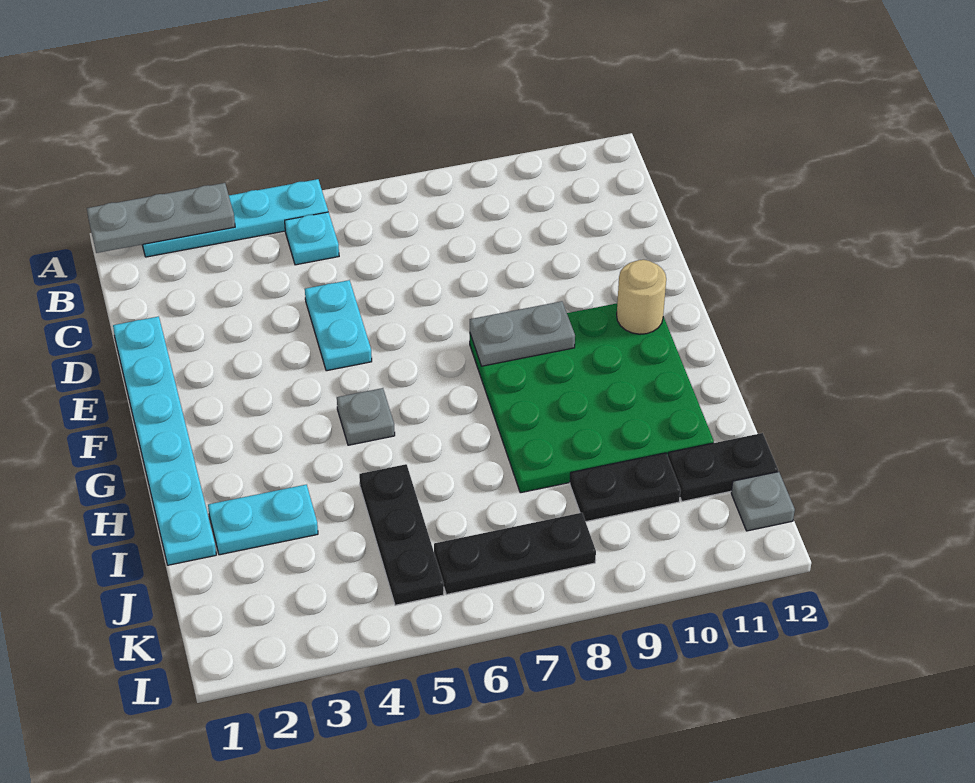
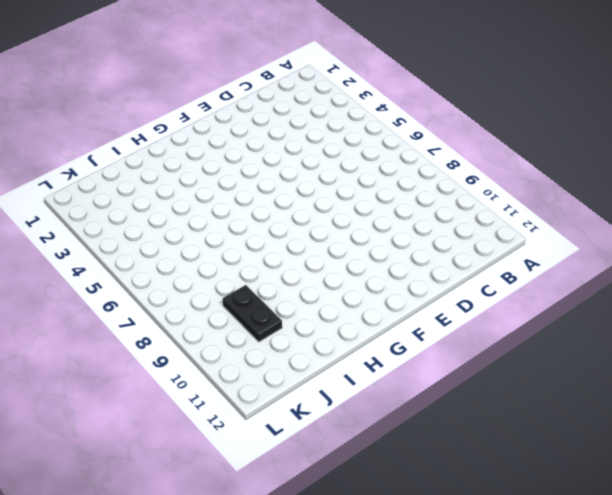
none -> cyan 1x4 plate [142,179,328,257]
none -> cyan 1x1 plate [285,212,339,265]
none -> cyan 1x6 plate [113,316,216,565]

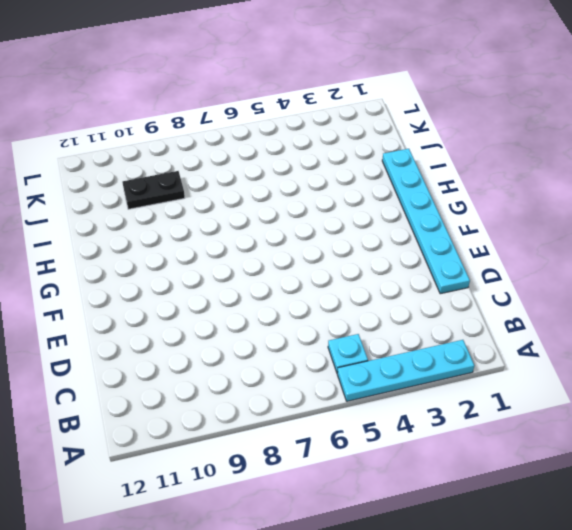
none -> cyan 1x2 plate [305,280,372,371]
none -> green 4x4 plate [470,303,714,493]
none -> grey 1x1 plate [337,388,395,445]

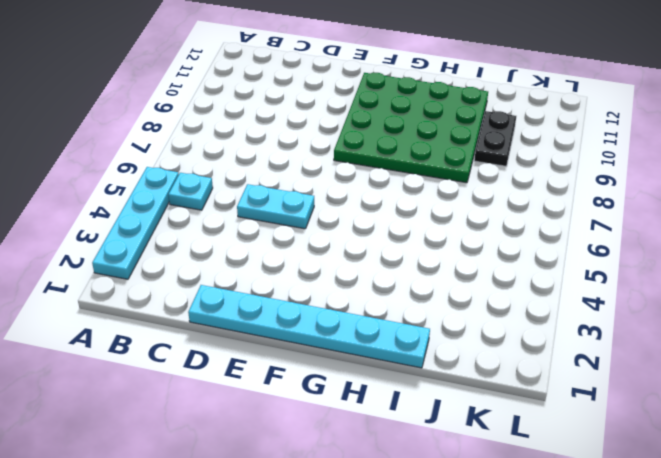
none -> grey 1x1 plate [337,388,395,445]
none -> cyan 1x2 plate [208,485,318,555]
none -> black 1x3 plate [359,464,444,605]

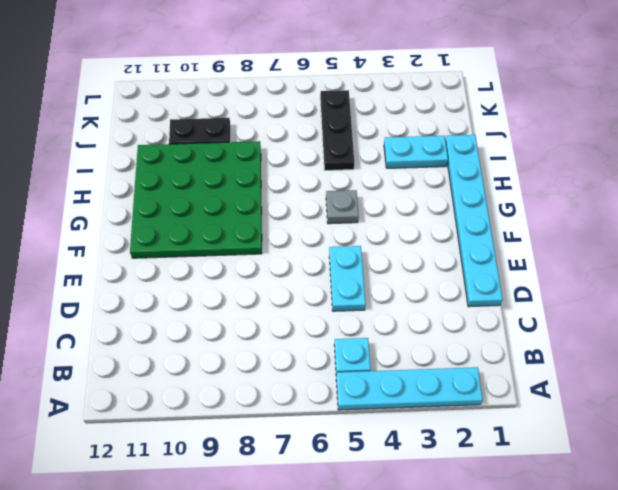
none -> black 1x2 plate [668,433,778,501]
none -> black 1x3 plate [434,513,596,594]
none -> grey 1x1 plate [731,472,795,531]

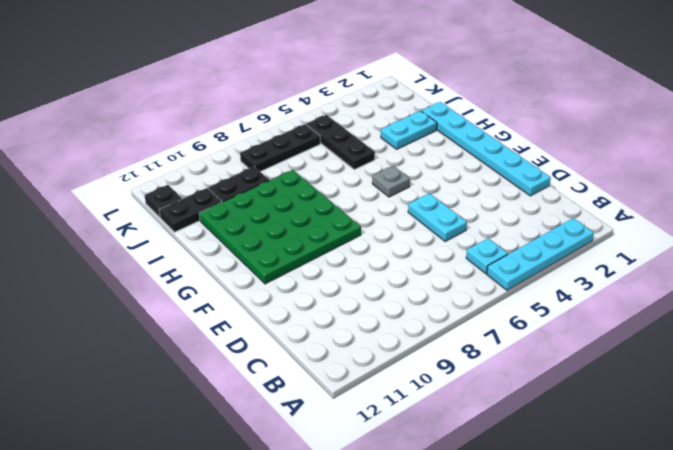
black 1x1 plate [145,185,182,217] -> grey 1x1 plate [731,472,795,531]
none -> grey 1x3 plate [87,183,235,253]
none -> grey 1x2 plate [470,301,575,366]
none -> tan 1x1 round brick [617,260,666,334]

